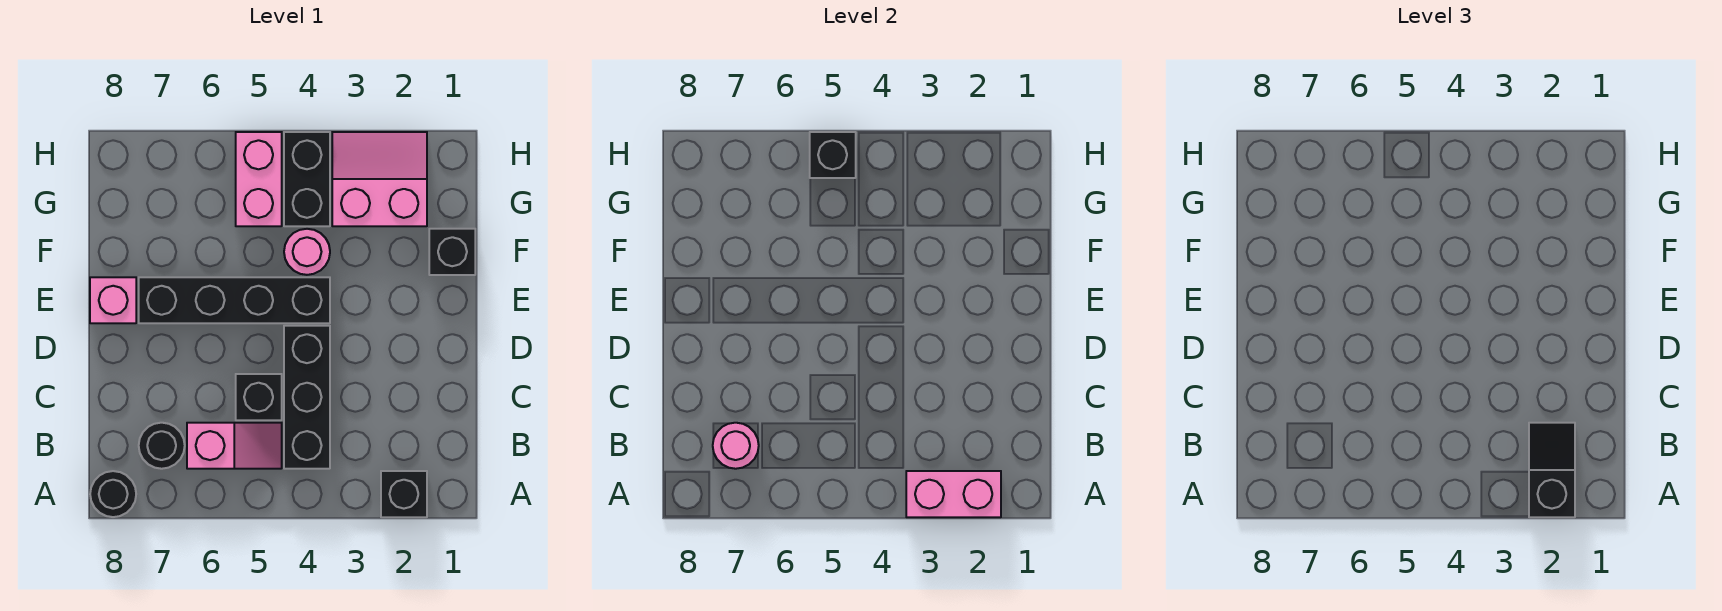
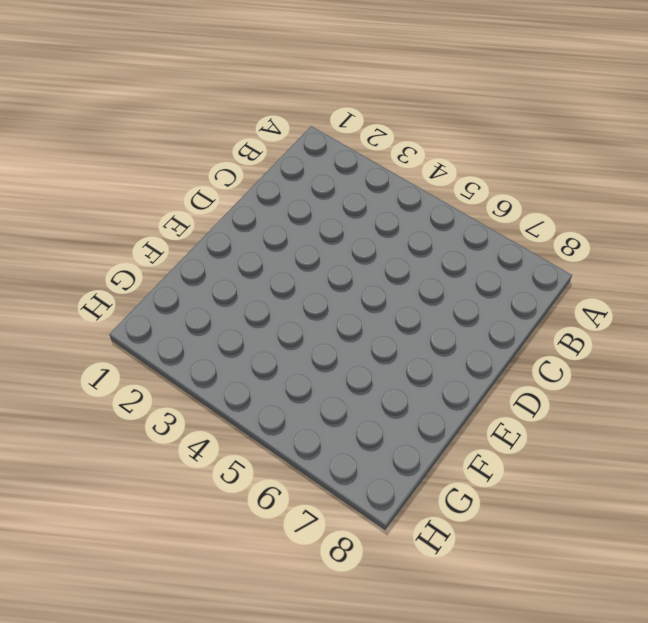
none -> black 1x1 brick [381,471,427,517]
none -> black 1x1 round brick [90,471,136,517]
none -> black 1x3 brick [284,326,330,469]

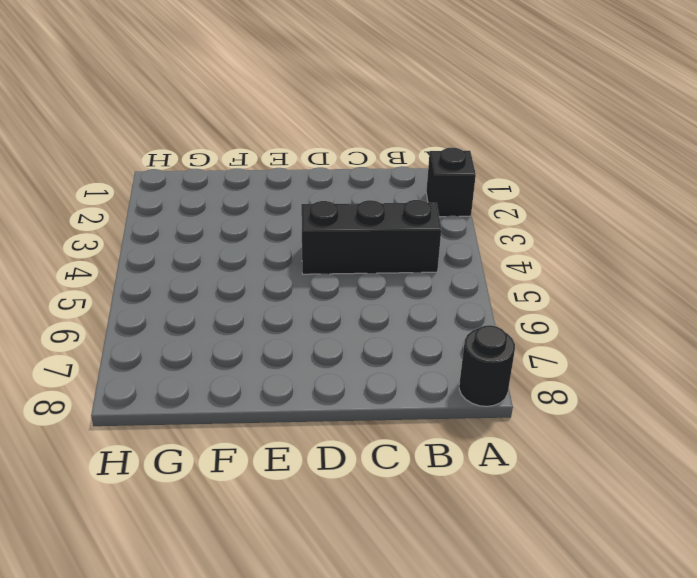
none -> pink 1x2 slope [187,423,282,469]
none -> black 1x1 round brick [139,423,185,469]
none -> black 1x1 brick [236,374,282,420]

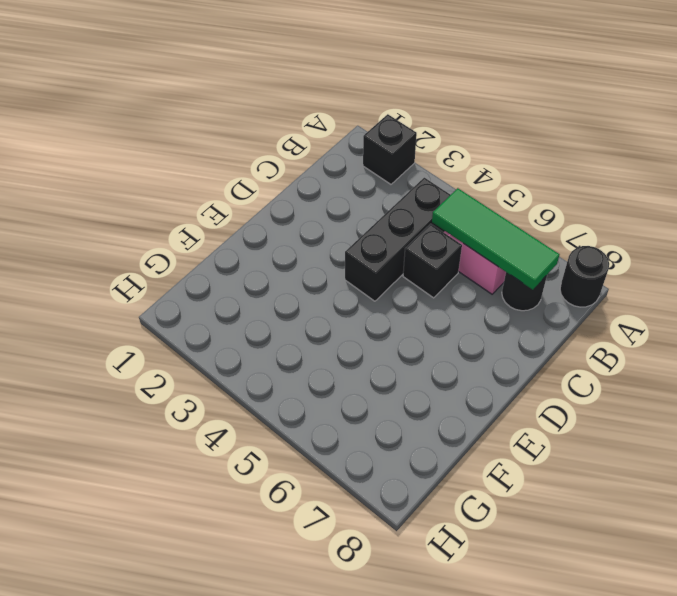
green 1x3 tile [432,188,560,290] -> pink 1x1 round brick [713,423,759,469]
none -> black 1x4 brick [139,277,330,323]
none -> pink 1x1 brick [90,277,136,323]
none -> black 1x1 brick [429,229,475,275]

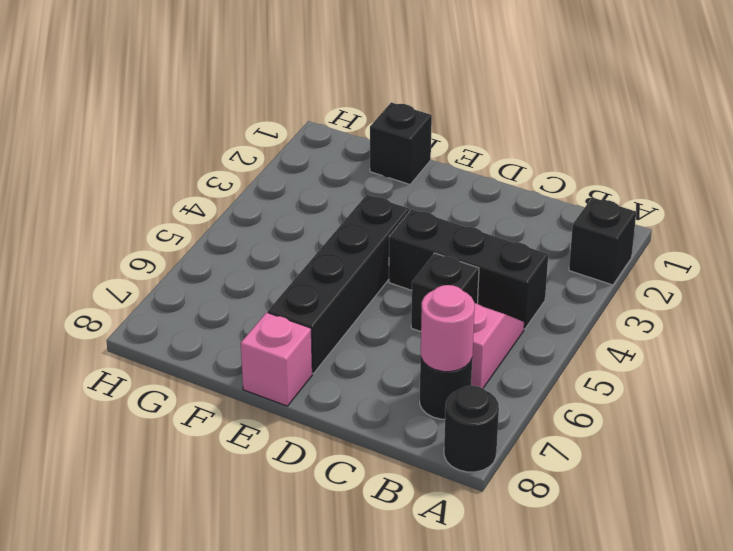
none -> pink 1x1 round brick [284,229,330,275]
none -> pink 2x2 slope [332,132,427,226]
none -> black 1x2 brick [284,132,330,226]

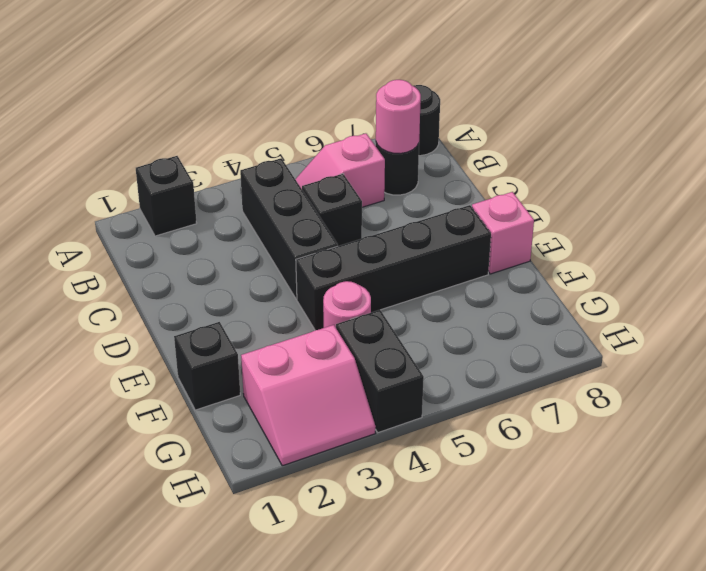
none -> pink 1x2 brick [236,132,282,226]
none -> pink 1x2 brick [906,471,1001,517]
none -> black 1x1 brick [810,132,856,178]

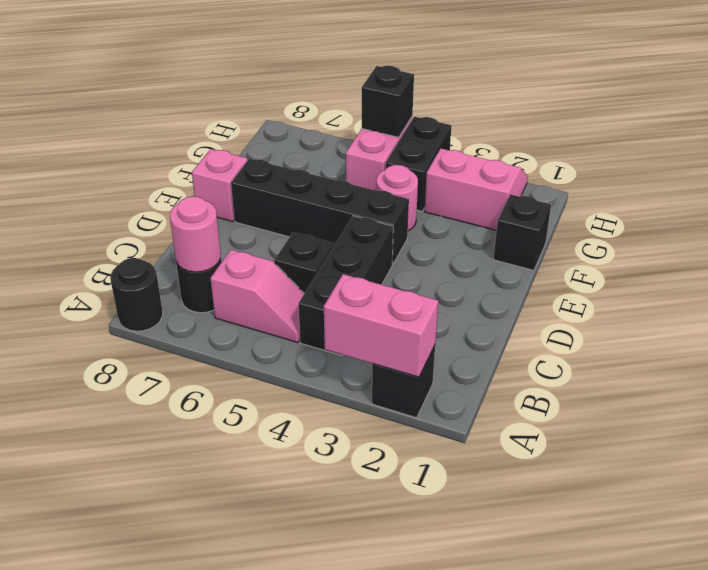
none -> black 1x2 slope [1529,423,1575,517]

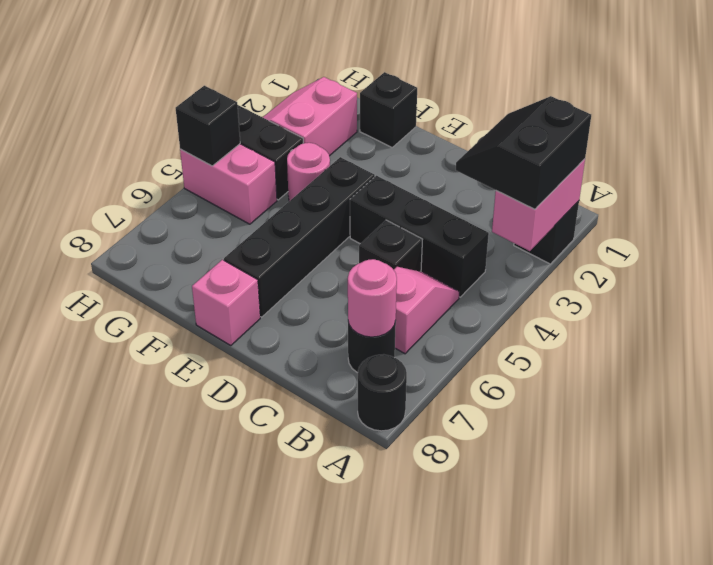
black 2x2 slope [456,96,591,209] -> black 1x2 slope [1529,423,1575,517]

